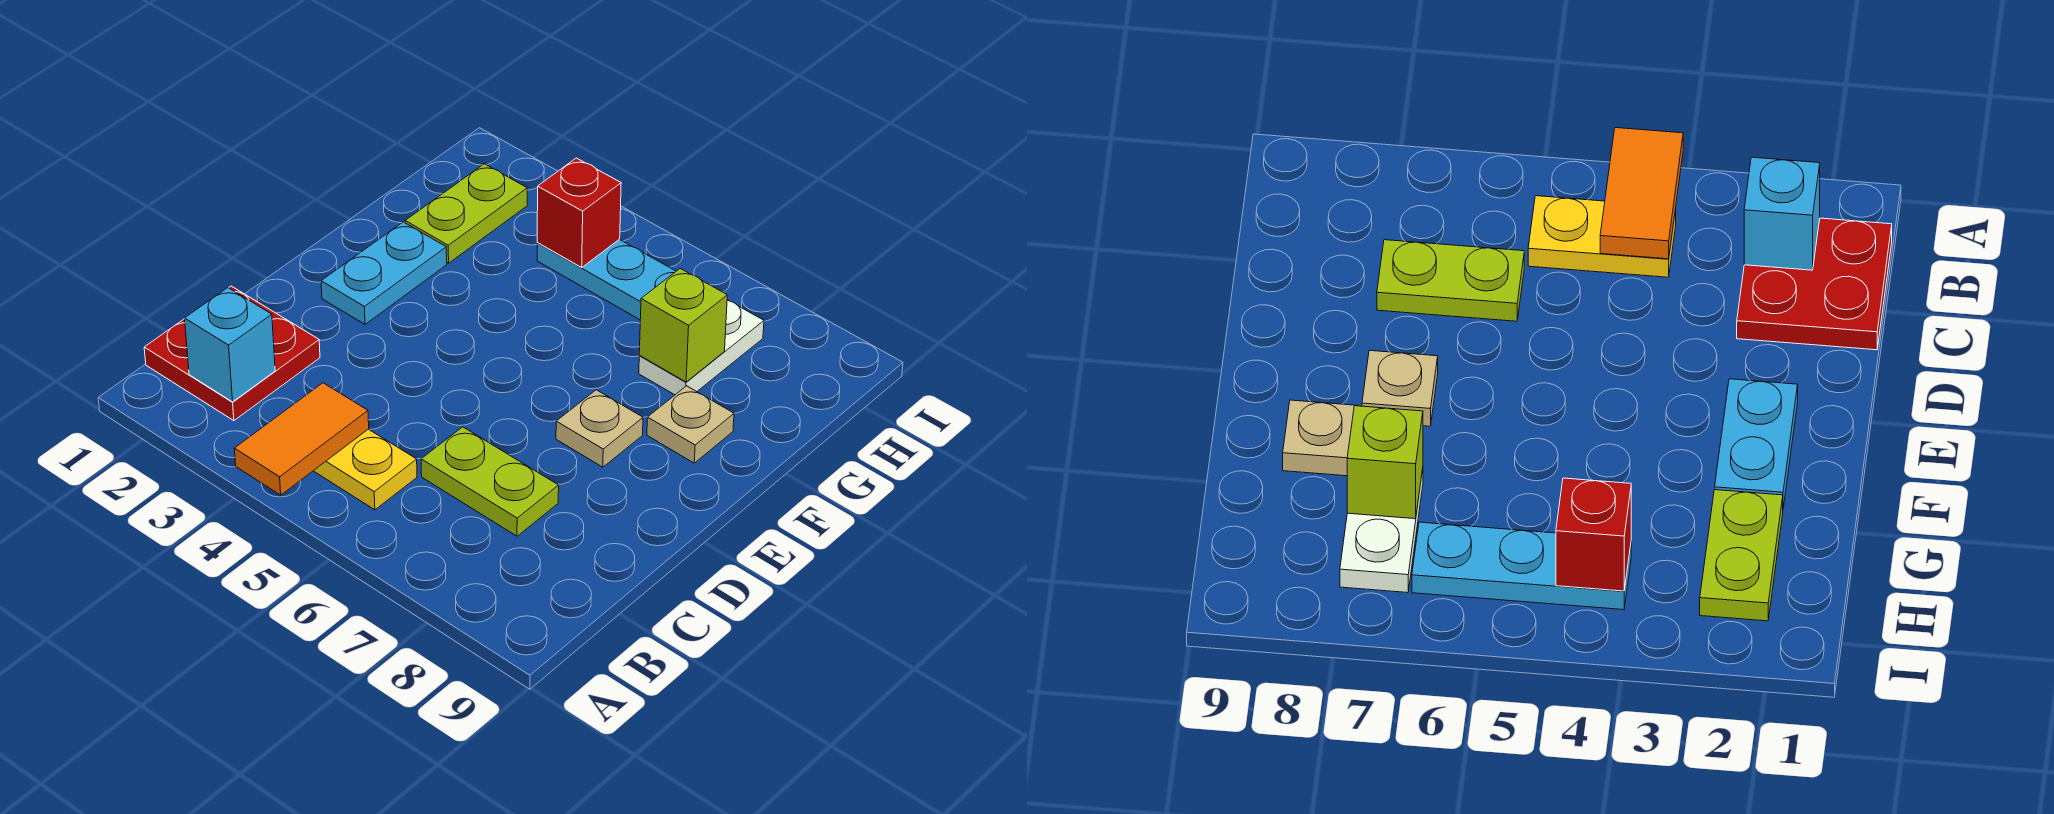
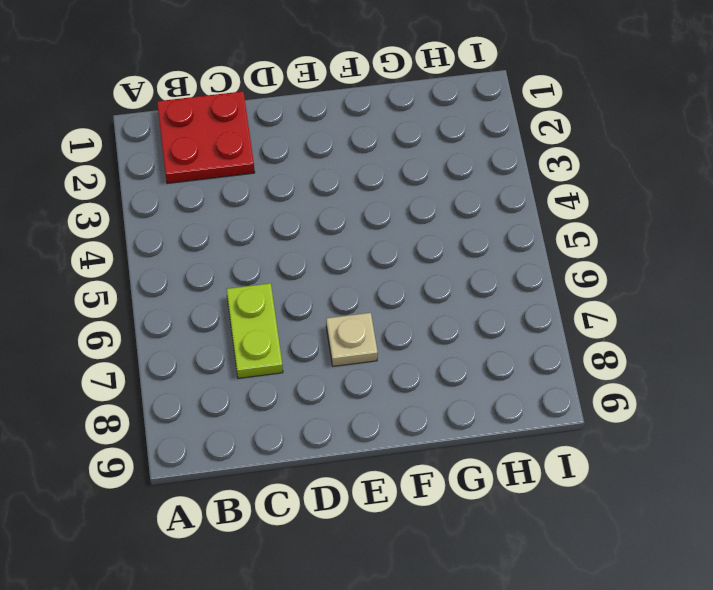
none -> yellow 1x2 plate [314,429,417,510]
none -> cyan 1x2 plate [321,222,447,324]
none -> tan 1x1 plate [647,386,734,463]

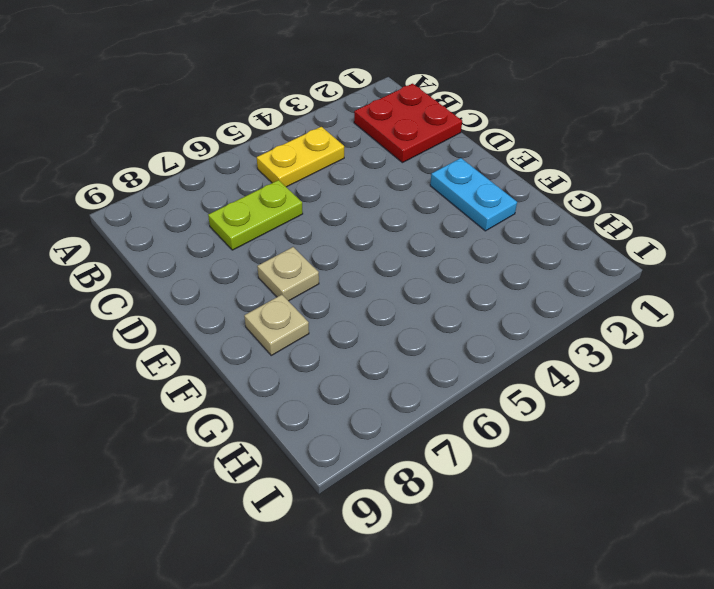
none -> lime 1x2 plate [405,164,527,263]
none -> white 1x2 plate [639,300,764,395]
none -> cyan 1x3 plate [537,239,676,320]

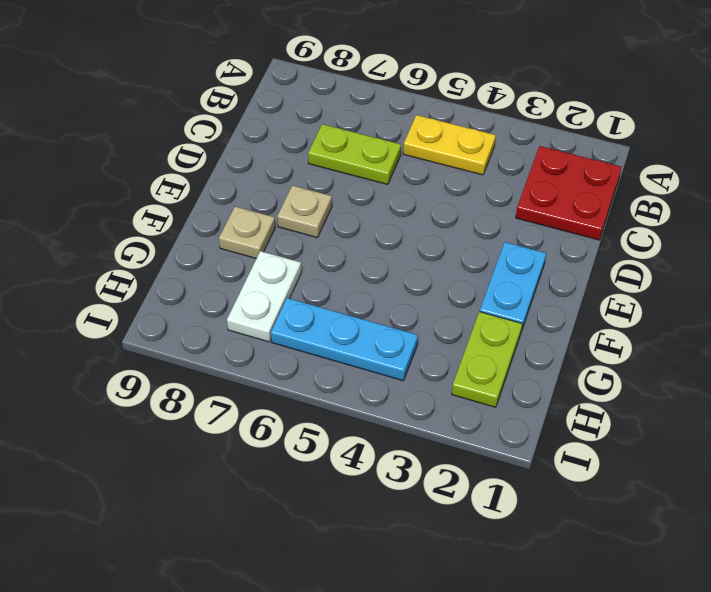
none -> orange 1x2 tile [234,383,369,495]
none -> cyan 1x1 brick [185,288,275,402]
none -> lime 1x1 brick [639,269,727,382]

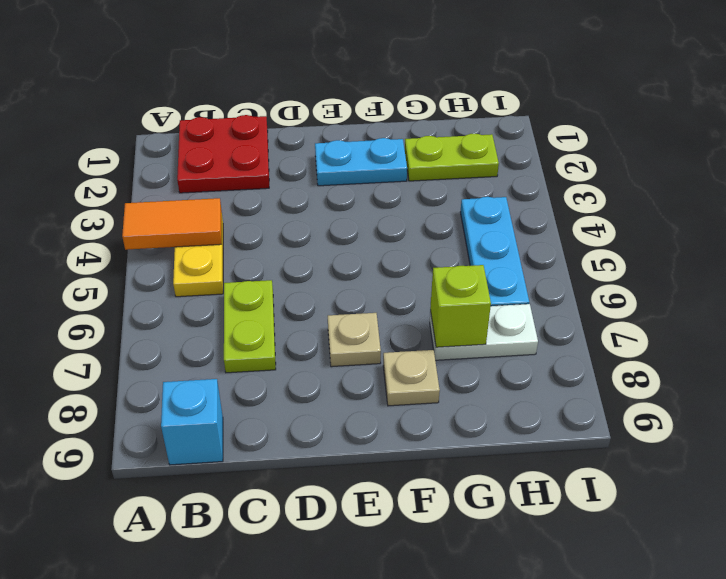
cyan 1x1 brick [161,379,223,465] -> cyan 1x1 brick moved to [185,288,275,402]
none -> red 1x1 brick [537,158,621,267]

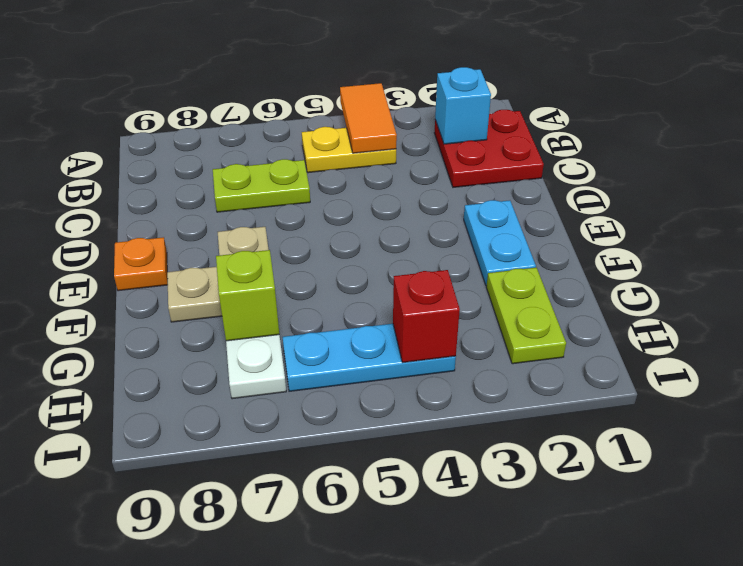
orange 1x1 plate [114,237,168,291] -> none

